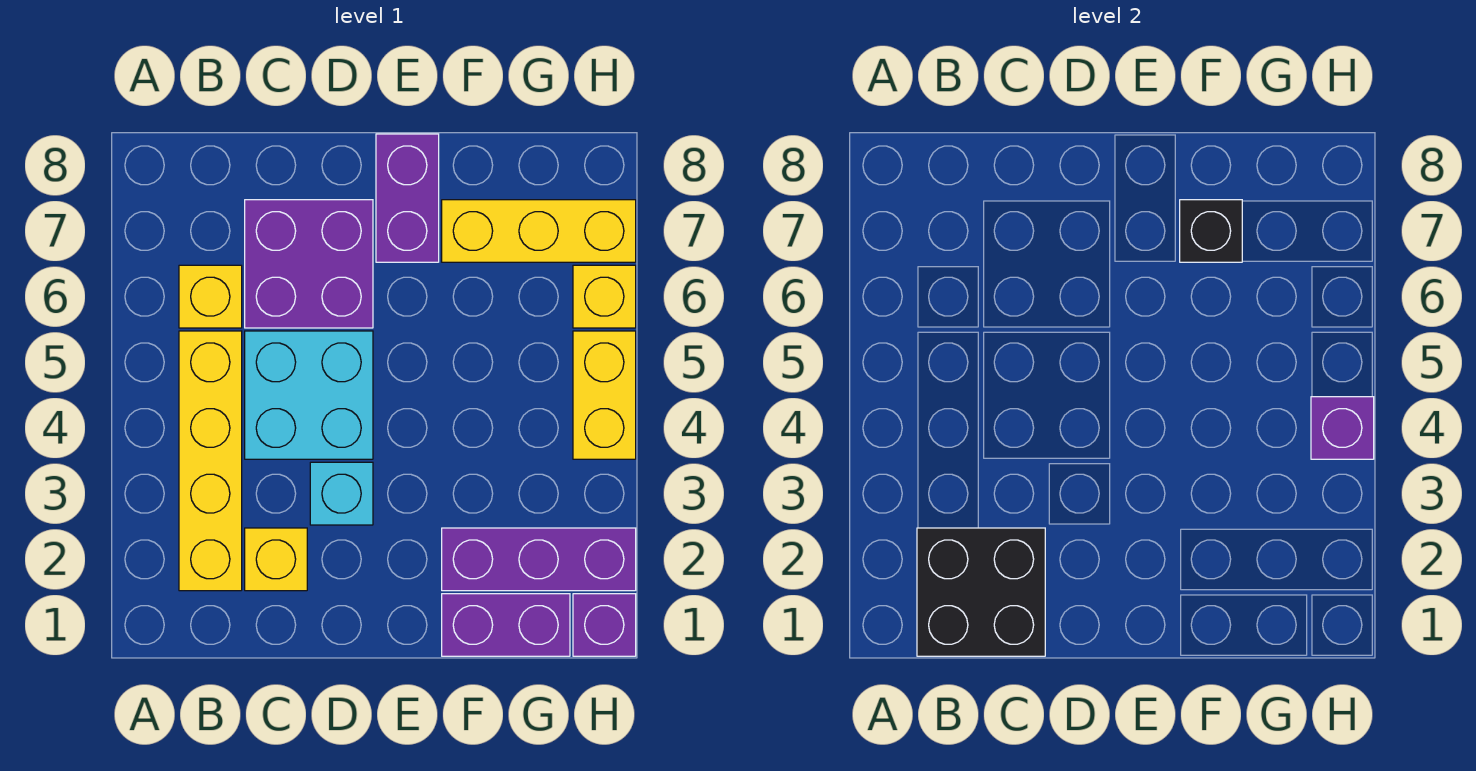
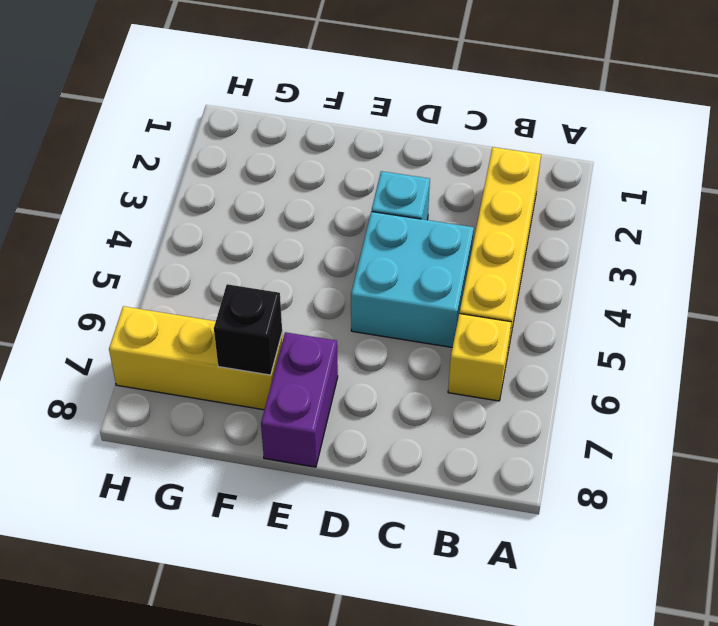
none -> yellow 1x1 brick [245,528,307,591]
none -> purple 2x2 brick [245,200,373,328]
none -> purple 1x2 brick [442,594,570,656]

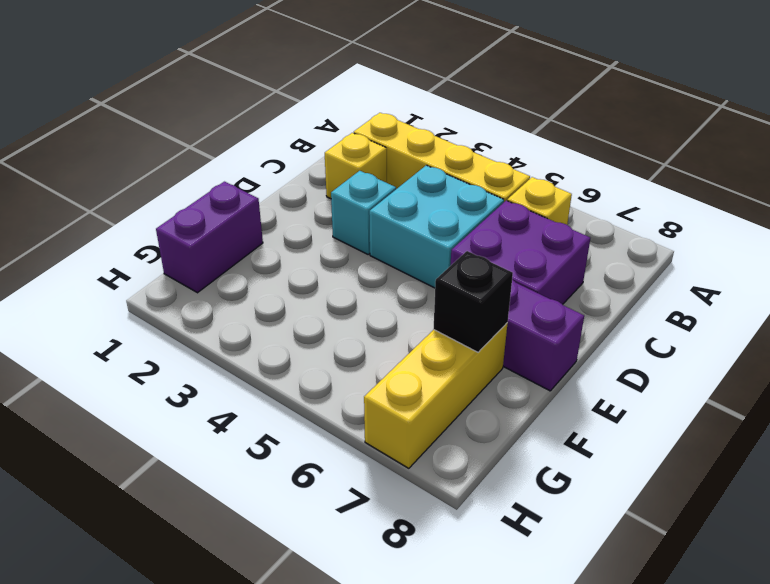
none -> purple 1x3 brick [442,528,636,591]
none -> purple 1x1 brick [573,594,636,656]
none -> yellow 1x2 brick [573,331,636,459]

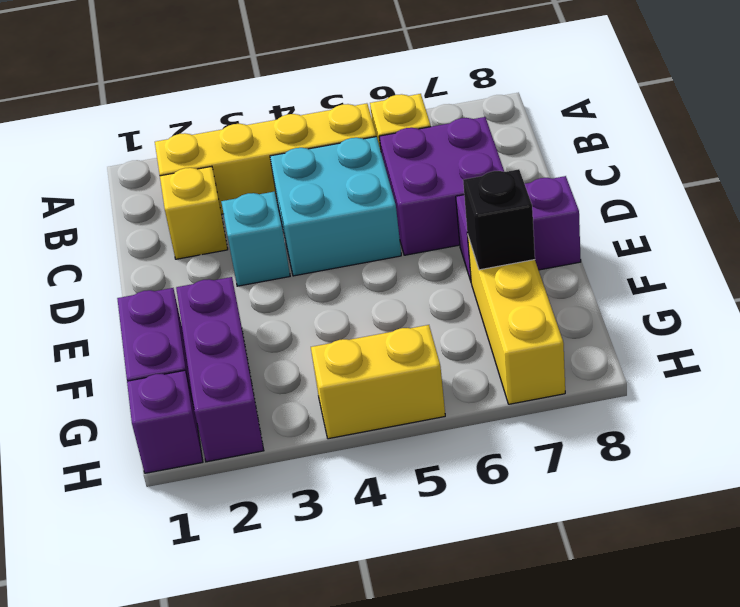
none -> yellow 1x1 brick [573,265,636,328]
none -> black 2x2 brick [917,528,1045,656]
none -> purple 1x1 brick [1311,397,1374,459]

